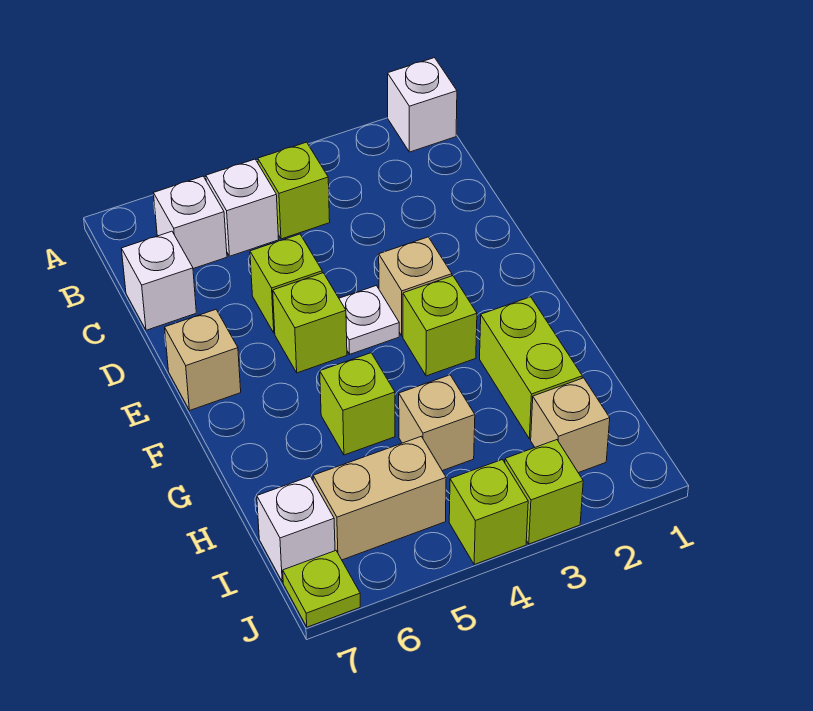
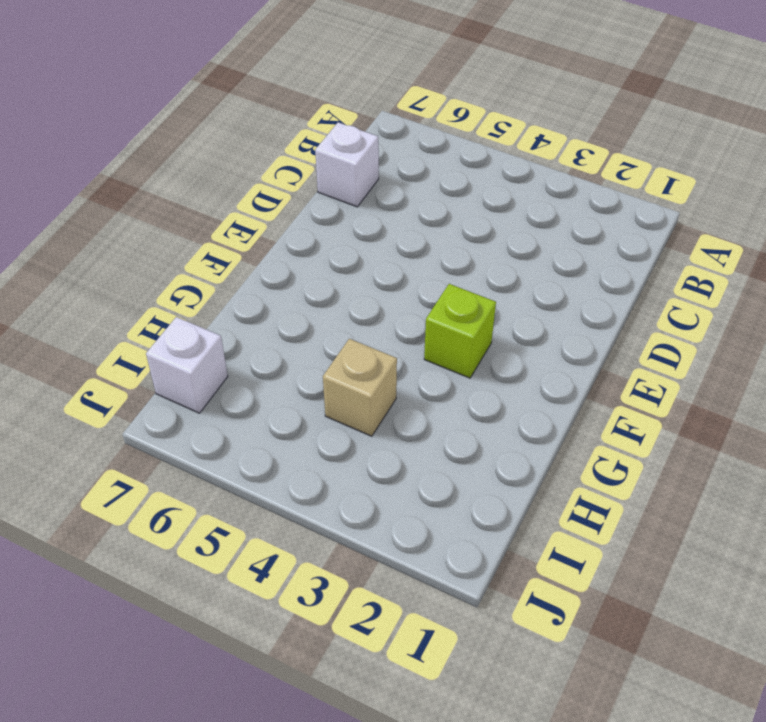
none -> white 1x1 brick [388,58,457,152]
none -> lime 1x1 brick [258,142,330,239]
none -> white 1x1 brick [206,159,279,256]

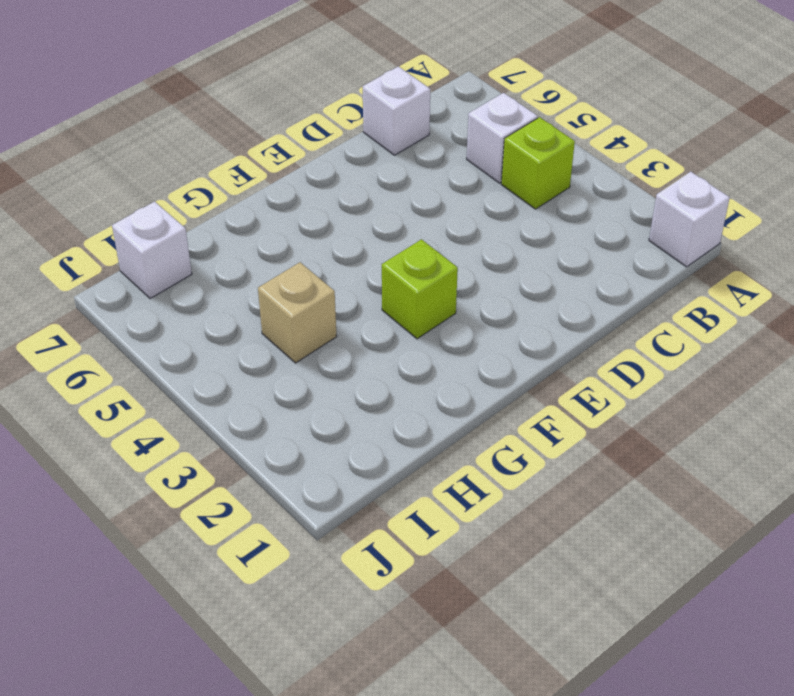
none -> white 1x1 brick [154,176,227,269]
none -> lime 1x1 brick [250,234,322,333]
none -> tan 1x1 brick [379,237,452,336]

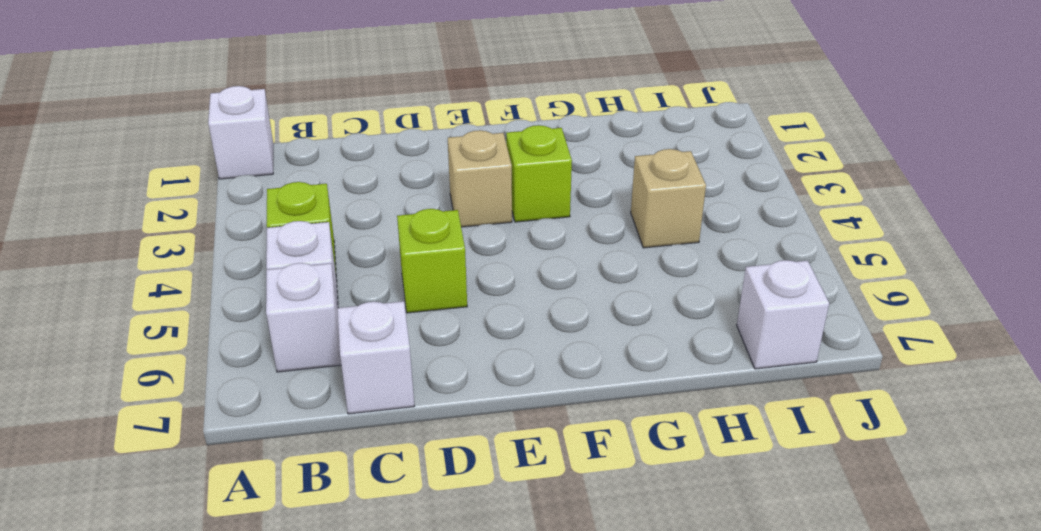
none -> white 1x1 plate [339,286,399,354]
none -> lime 1x1 brick [273,273,347,373]
none -> tan 1x1 brick [165,310,241,410]

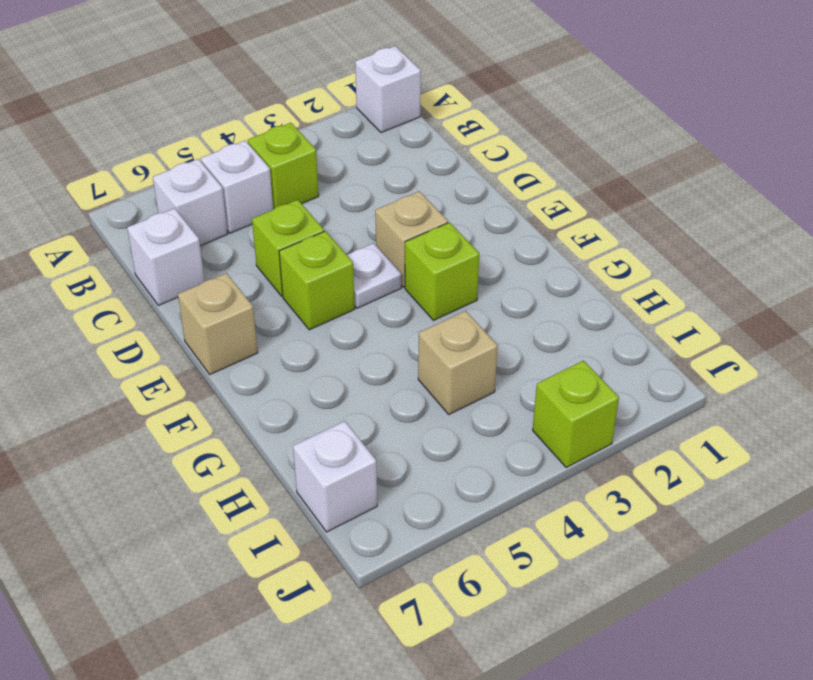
none -> lime 1x2 brick [480,297,582,439]
none -> lime 1x1 brick [320,353,395,455]
none -> tan 1x1 brick [531,378,610,473]

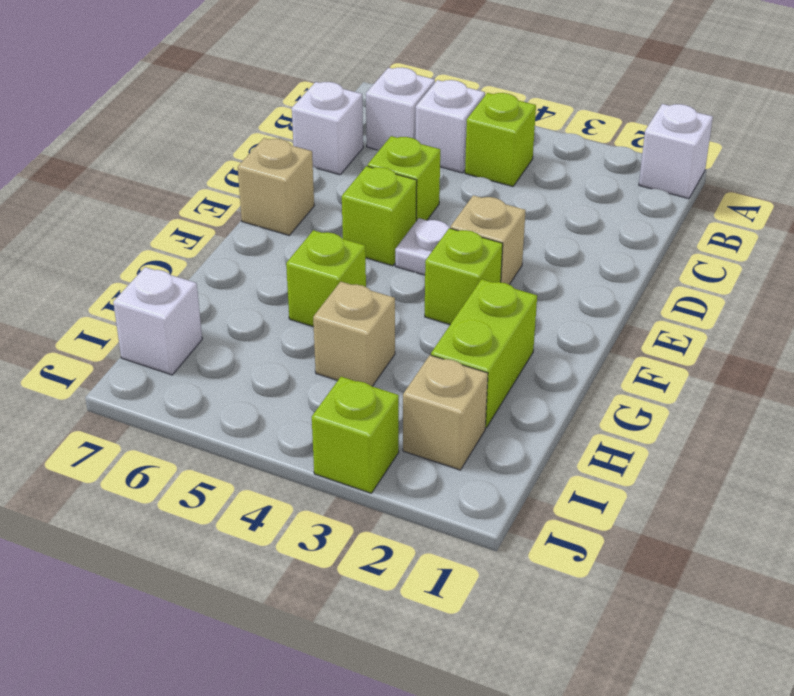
none -> tan 1x2 brick [313,436,446,560]
none -> lime 1x1 brick [449,460,528,564]
none -> lime 1x1 plate [283,551,360,627]

